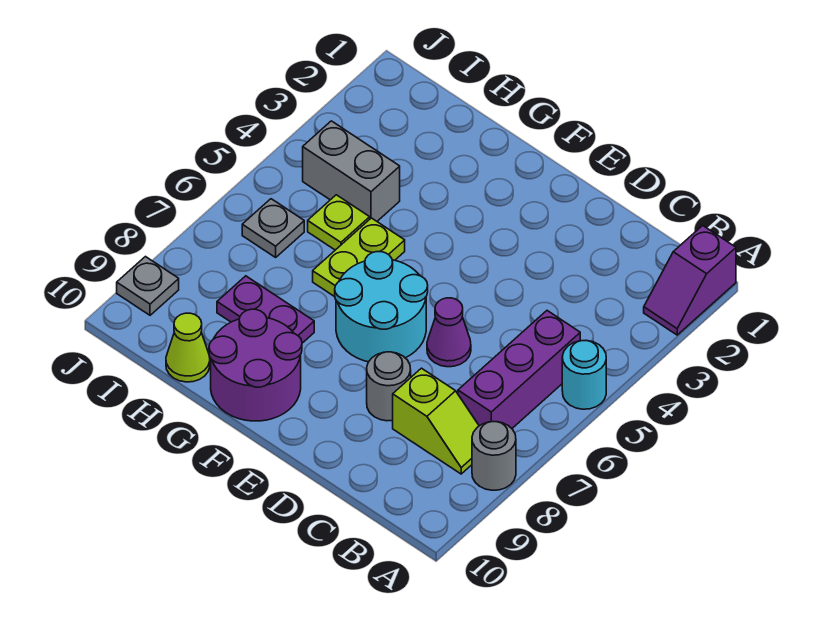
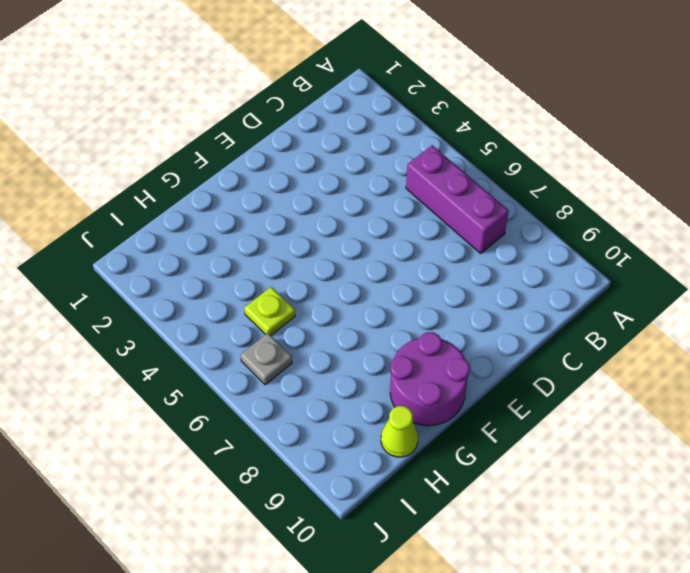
none -> purple 1x2 slope [644,226,736,335]
none -> cyan 1x1 round brick [562,341,606,409]
none -> grey 1x1 round brick [472,422,516,490]

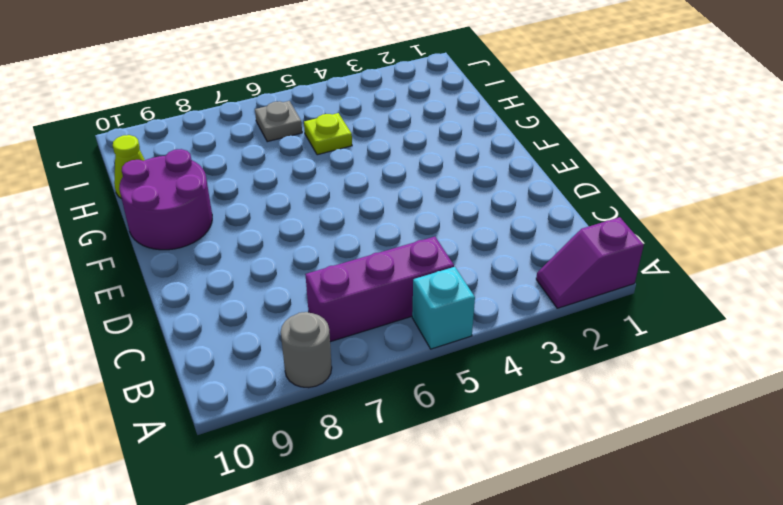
cyan 1x1 brick [412,267,475,349] -> cyan 1x1 round brick [562,341,606,409]
none -> lime 1x2 slope [393,368,479,474]
none -> purple 1x1 cone [427,298,471,367]
none -> grey 1x1 round brick [367,352,411,421]

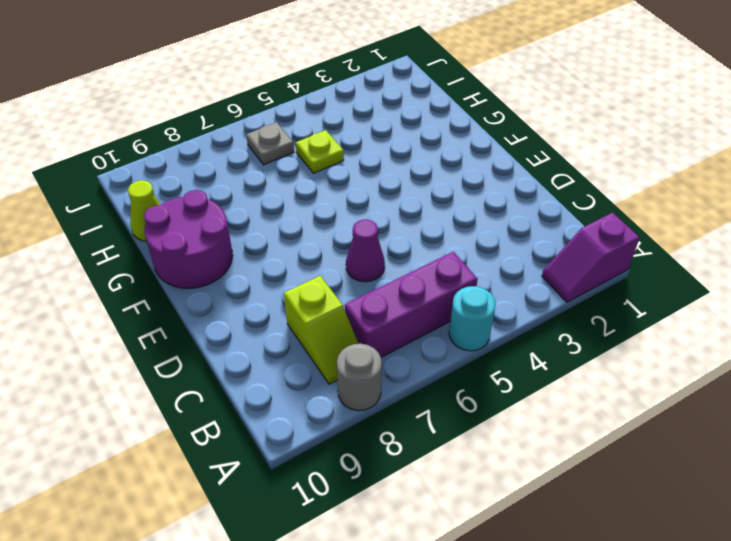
none -> grey 1x1 round brick [367,352,411,421]
none -> cyan 2x2 round brick [335,252,428,362]
none -> lime 1x2 plate [313,218,405,297]

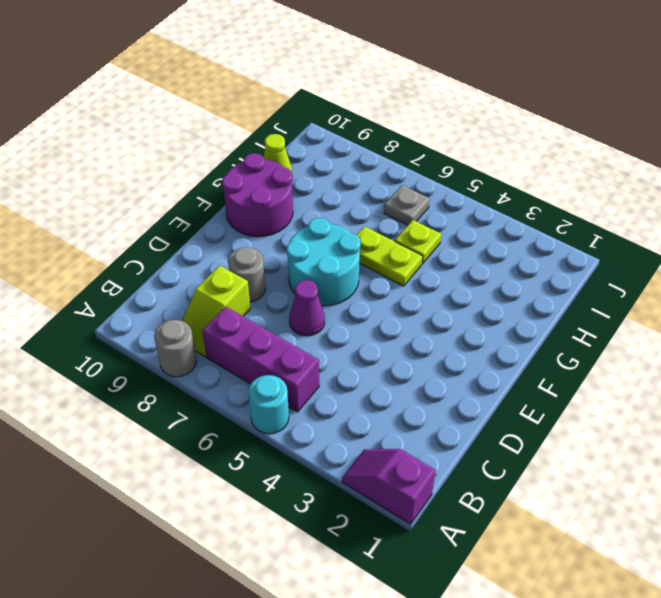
none -> purple 1x2 plate [217,276,314,343]
none -> grey 1x2 brick [303,121,400,221]
none -> grey 1x1 plate [117,257,179,315]

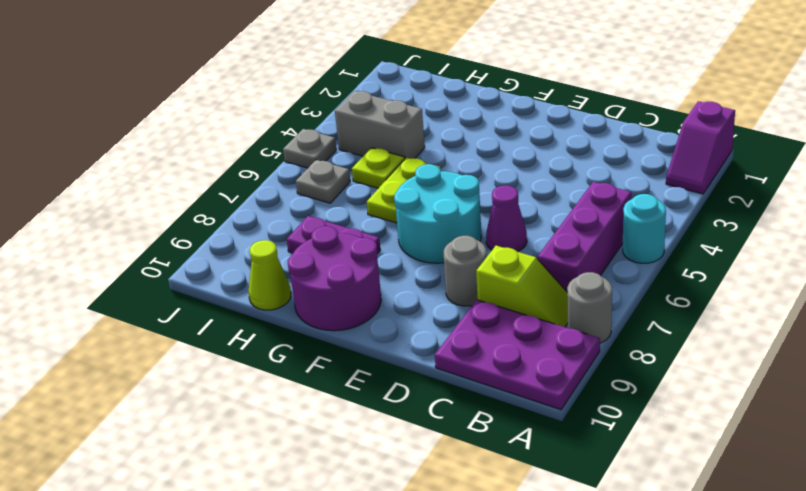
purple 2x3 plate [435,300,600,410] -> none
grey 1x1 plate [283,129,336,168] -> grey 1x1 plate moved to [117,257,179,315]

